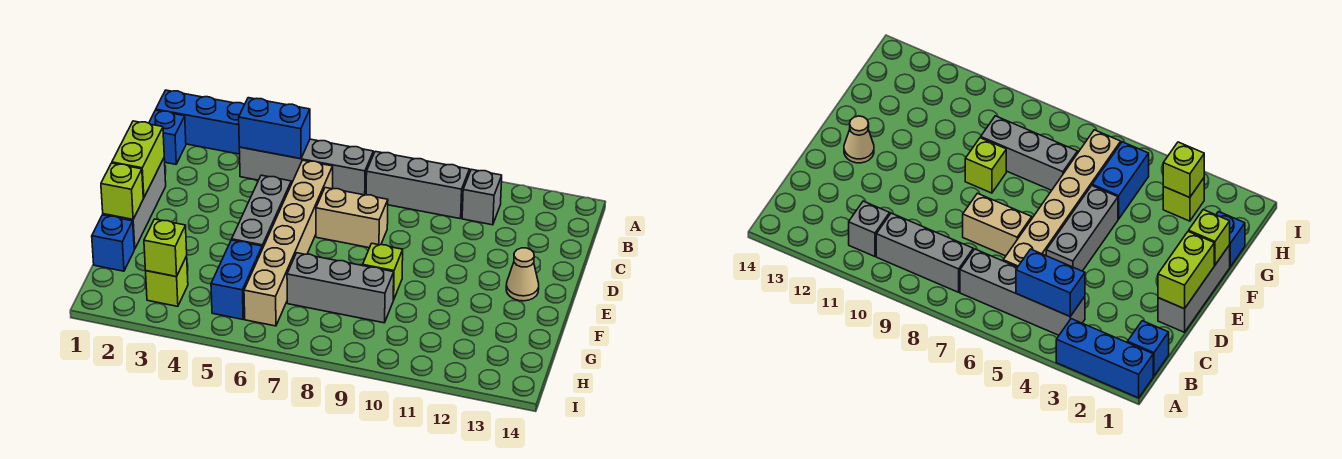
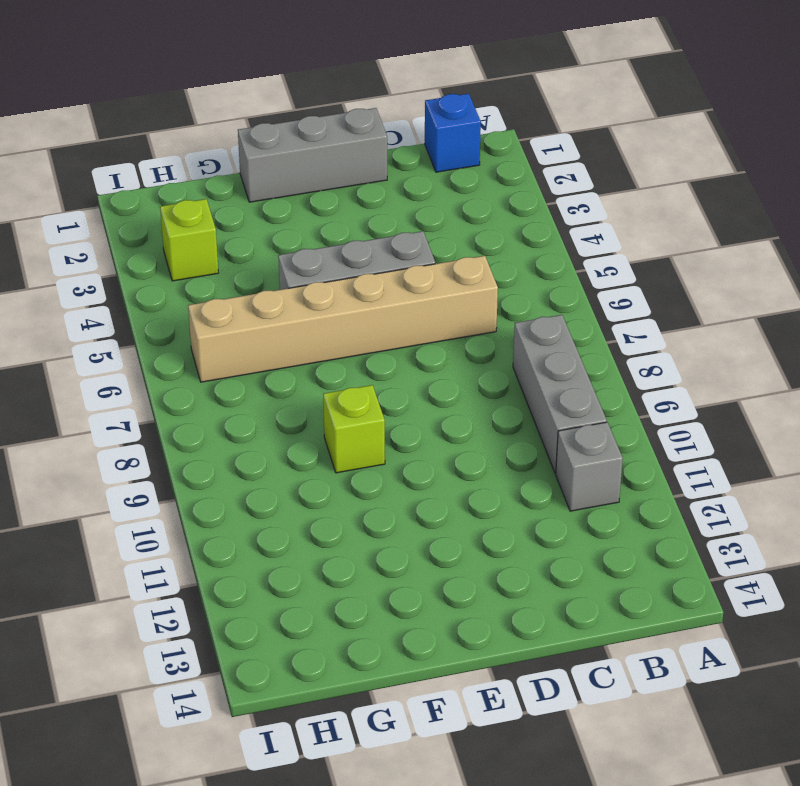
none -> blue 1x3 brick [156,90,244,154]
none -> grey 1x4 brick [239,139,373,195]
none -> tan 1x2 brick [316,188,388,248]

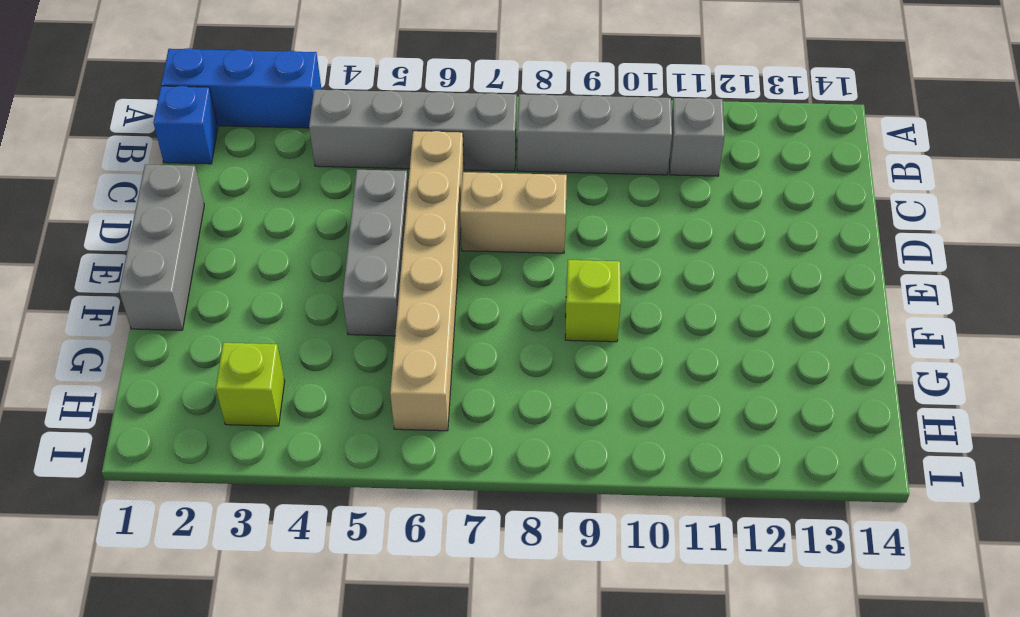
none -> tan 1x1 cone [506,248,539,301]
none -> blue 1x1 brick [92,215,134,271]
none -> blue 1x2 brick [211,240,262,319]

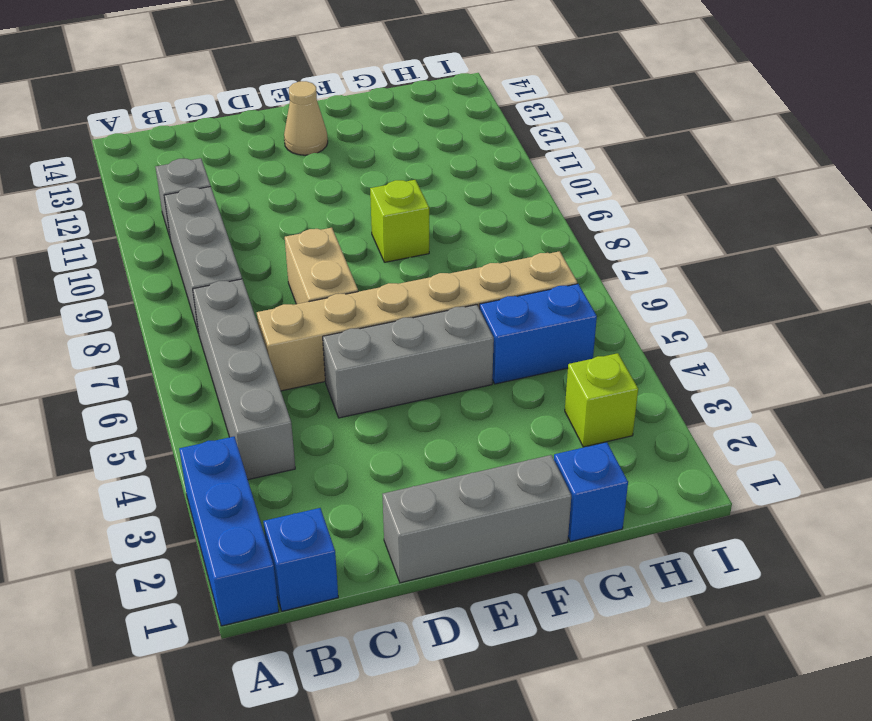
none -> grey 1x3 brick [287,253,394,323]
none -> blue 1x2 brick [239,98,310,159]
none -> lime 1x2 brick [112,121,164,198]

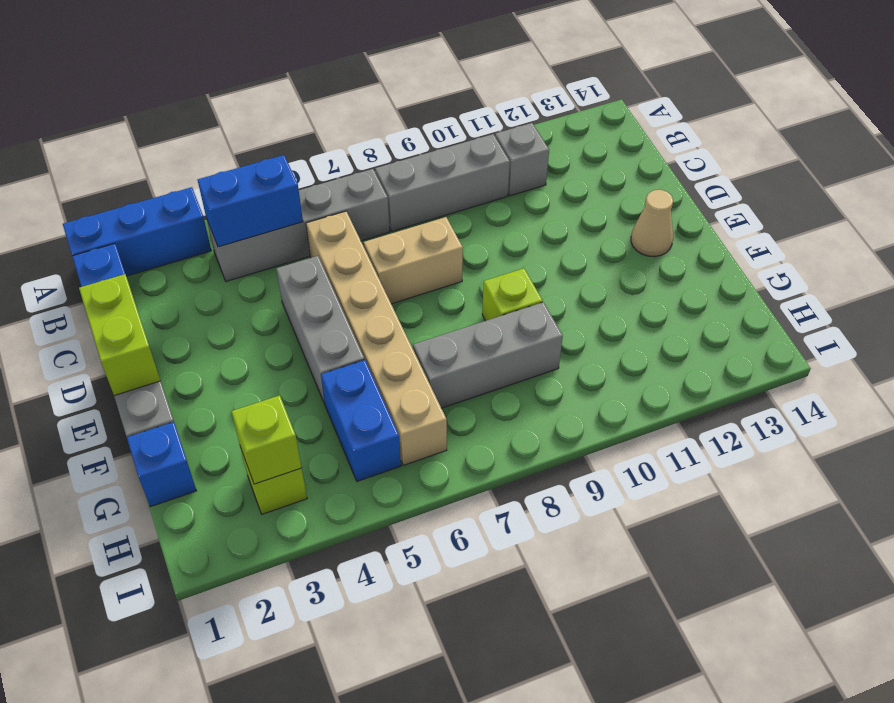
none -> lime 1x1 brick [101,163,143,219]

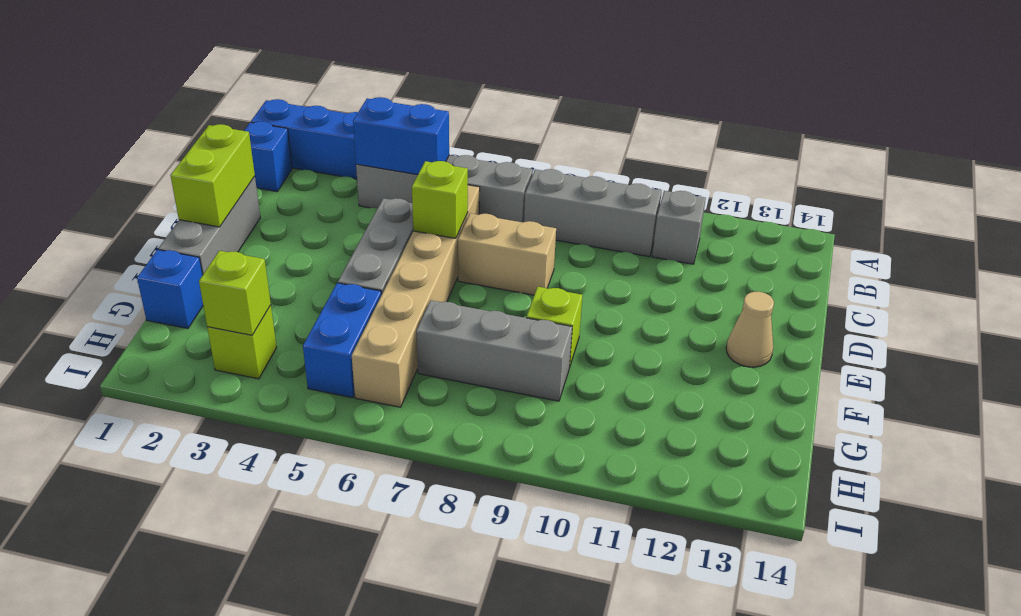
lime 1x1 brick [412,161,468,238] -> lime 1x1 brick moved to [101,163,143,219]

